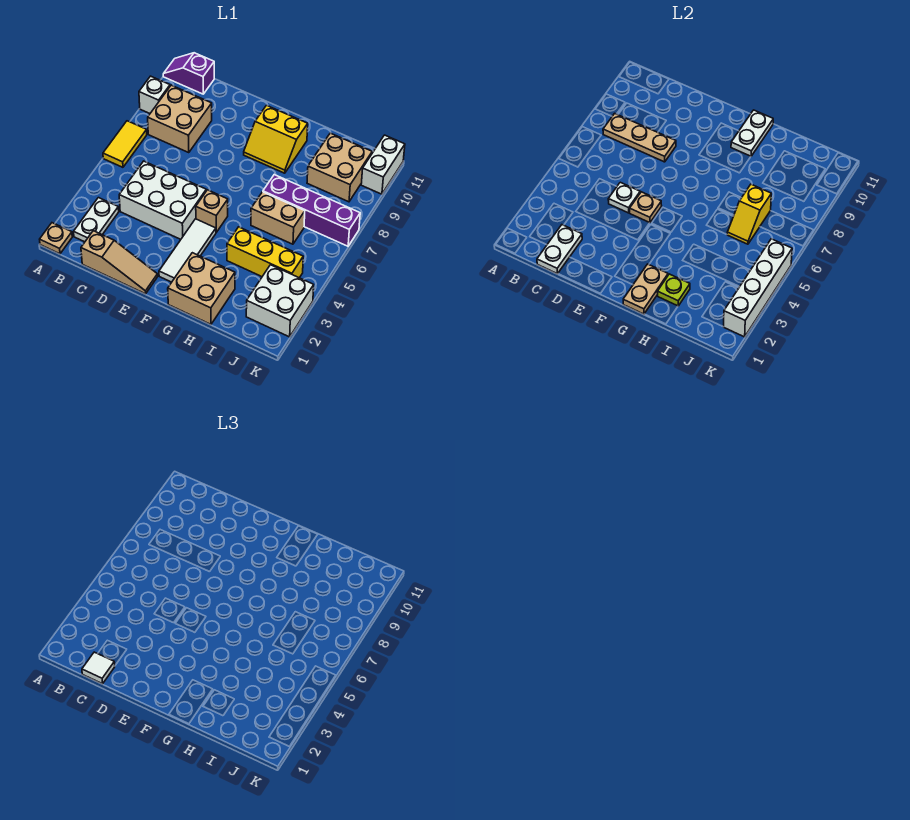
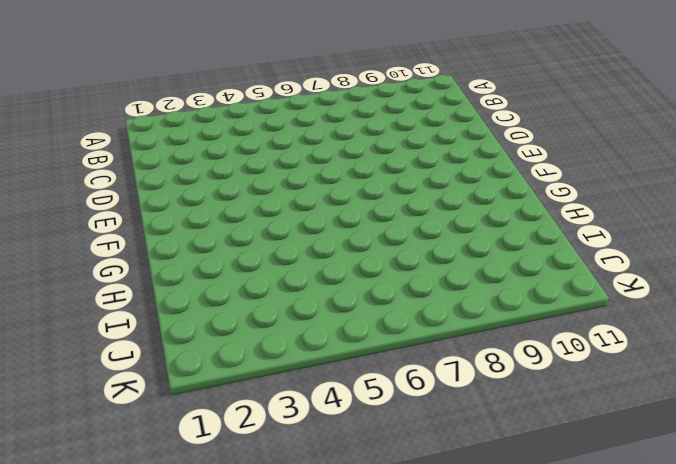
none -> tan 1x1 plate [40,223,72,254]
none -> yellow 1x2 tile [103,121,147,167]
none -> white 1x1 brick [139,76,170,113]

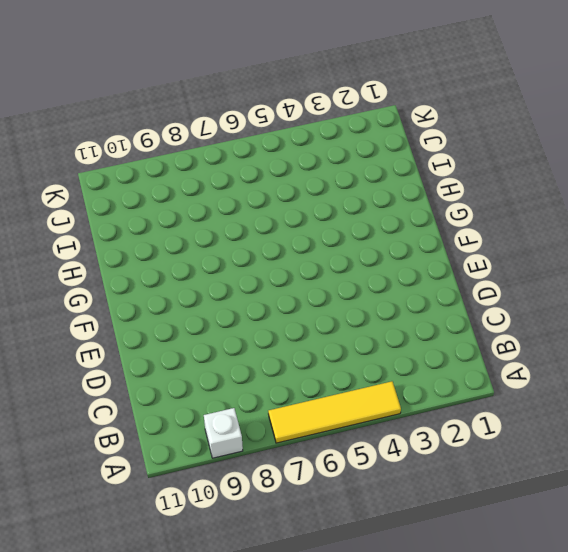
yellow 1x4 tile [268,381,401,443] -> yellow 1x2 tile [103,121,147,167]
none -> tan 1x1 plate [40,223,72,254]
none -> purple 1x2 slope [163,53,214,94]
none -> white 1x2 plate [74,198,119,242]

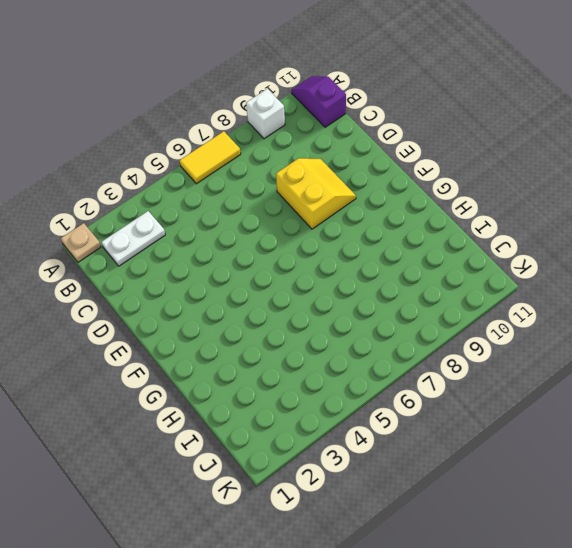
yellow 2x2 slope [276,158,356,229] -> yellow 2x2 slope turned to [244,105,308,173]
none -> tan 2x2 brick [148,85,212,153]
none -> tan 1x3 slope [81,231,158,294]
none -> white 2x3 brick [119,161,206,239]

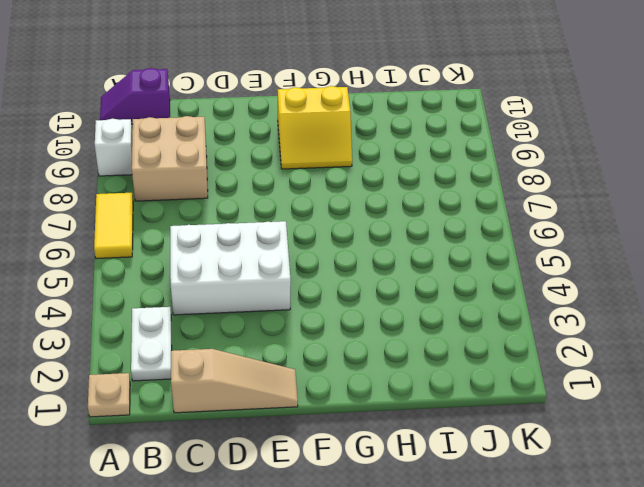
none -> white 1x3 tile [159,219,216,282]
none -> tan 1x1 brick [196,190,228,232]
none -> tan 2x2 brick [168,253,235,324]

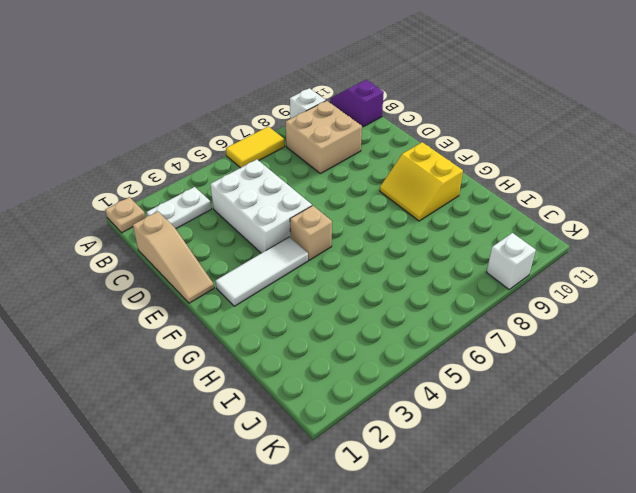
white 1x1 brick [487,233,536,289] -> none
none -> tan 2x2 brick [168,253,235,324]
none -> yellow 1x3 brick [227,227,303,278]
none -> tan 1x2 brick [251,192,305,244]

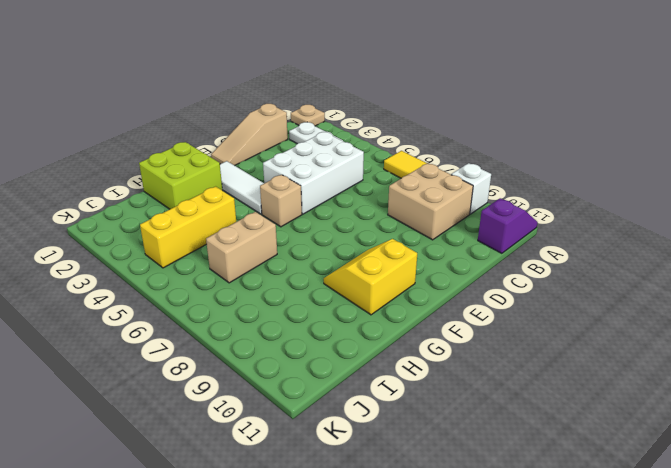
lime 2x2 brick [139,142,222,209] -> tan 2x2 brick [168,253,235,324]
none -> purple 1x4 brick [263,175,360,246]
none -> tan 2x2 brick [307,133,372,202]
none -> white 2x2 brick [246,265,314,337]

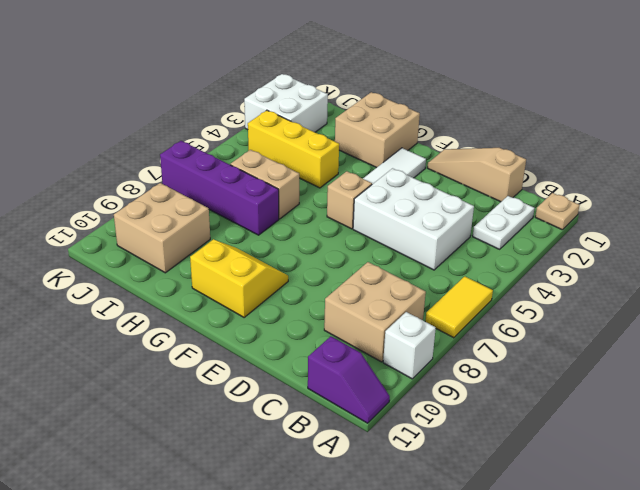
none -> white 1x2 brick [361,135,405,194]
none -> tan 1x3 plate [603,113,676,162]
none -> white 1x2 plate [537,225,582,274]

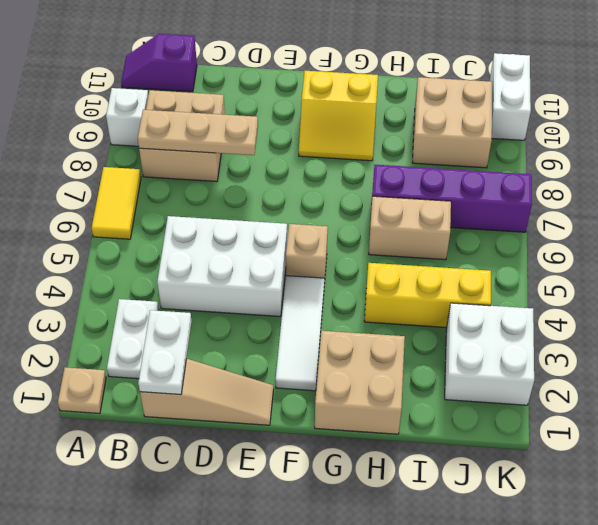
none -> white 1x1 plate [608,182,640,213]
none -> tan 1x1 plate [630,192,662,223]
none -> tan 1x2 plate [623,264,668,314]

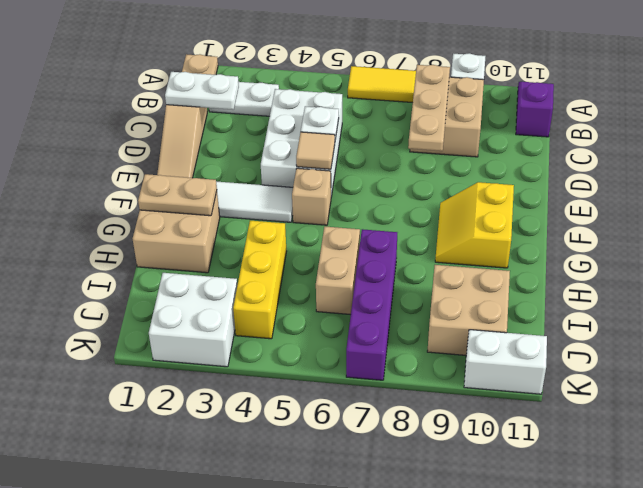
tan 1x1 tile [296,132,335,169] -> tan 1x1 plate [630,192,662,223]
none -> white 1x2 plate [731,110,773,156]
none -> lime 1x1 plate [657,274,690,306]
none -> yellow 1x2 slope [727,184,771,244]

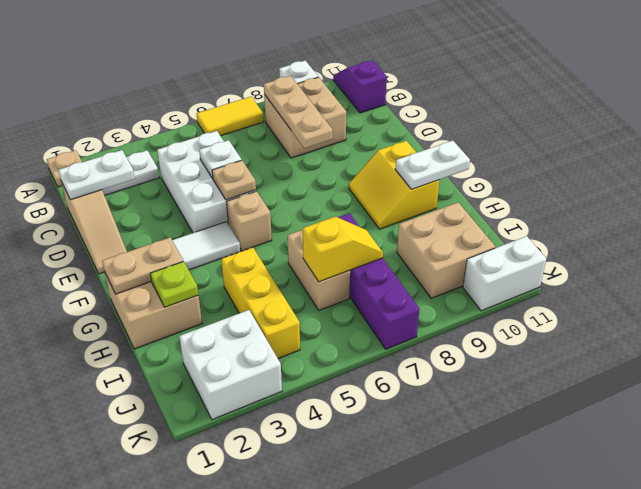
yellow 1x2 slope [303,217,383,282] -> yellow 1x2 slope turned to [727,184,771,244]
none -> white 1x4 brick [724,239,792,337]
none -> white 1x1 tile [82,652,115,684]

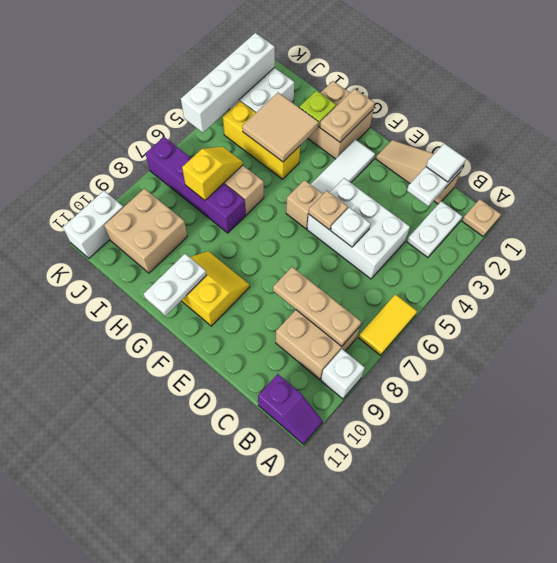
tan 2x2 tile [242,93,319,162] -> none

